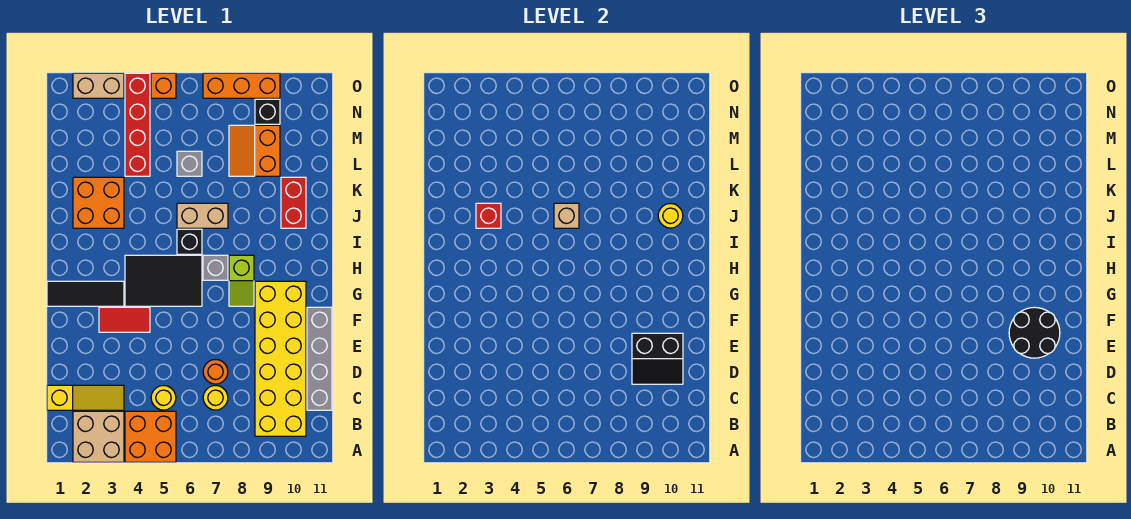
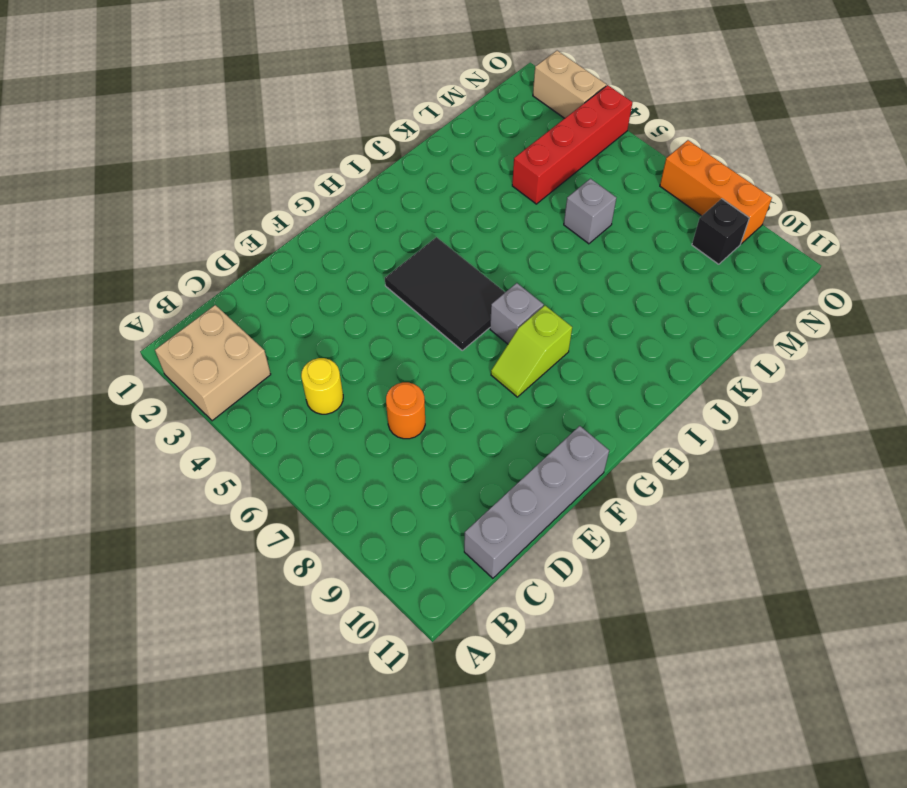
none -> orange 2x2 brick [125,411,176,462]
none -> yellow 2x6 brick [255,281,306,436]
none -> yellow 1x3 slope [47,385,124,410]

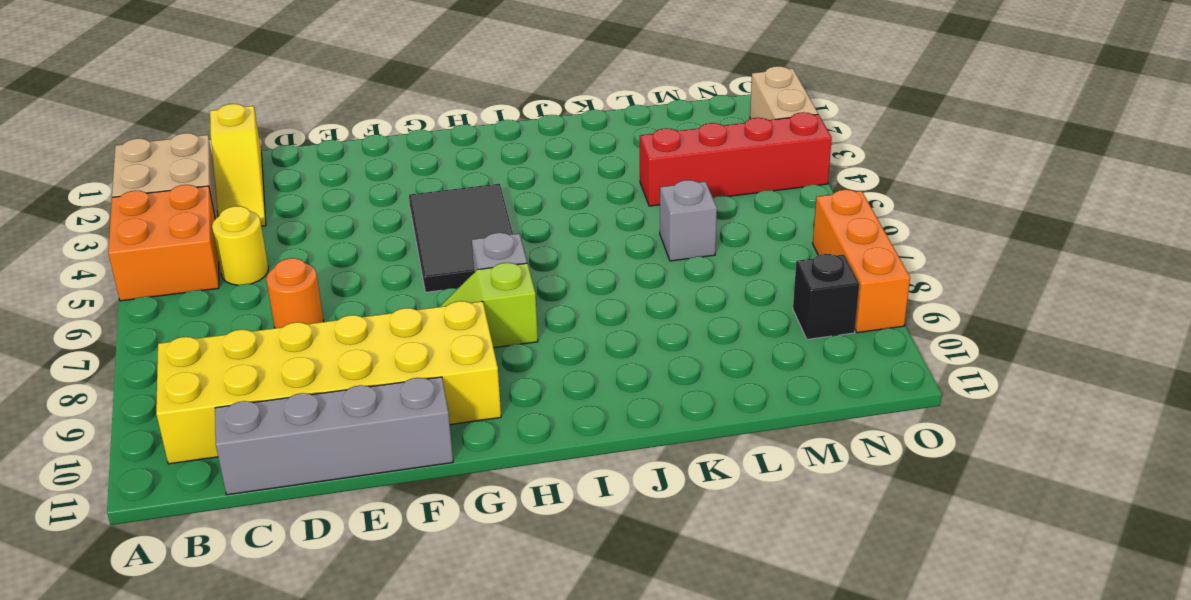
none -> yellow 1x1 round brick [203,386,228,410]
none -> red 1x2 tile [99,307,150,332]
none -> black 1x3 tile [47,281,124,306]

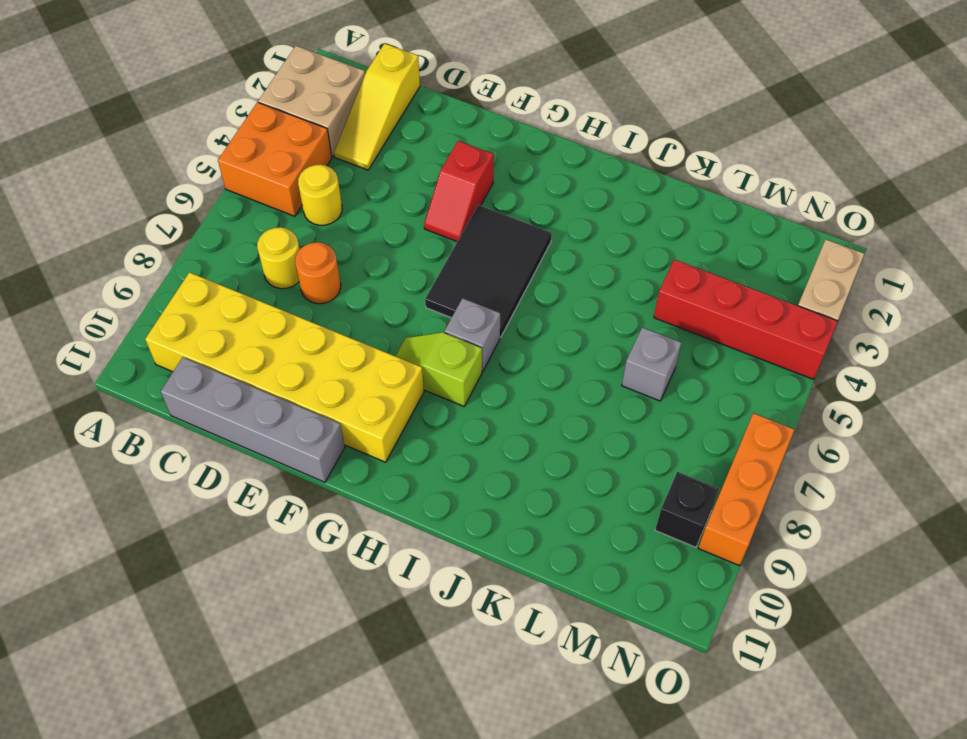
red 1x2 slope [424,141,494,241] -> red 1x2 tile [99,307,150,332]
none -> black 1x3 tile [47,281,124,306]
none -> black 1x1 brick [177,229,202,254]
none -> orange 2x2 brick [73,177,124,228]

